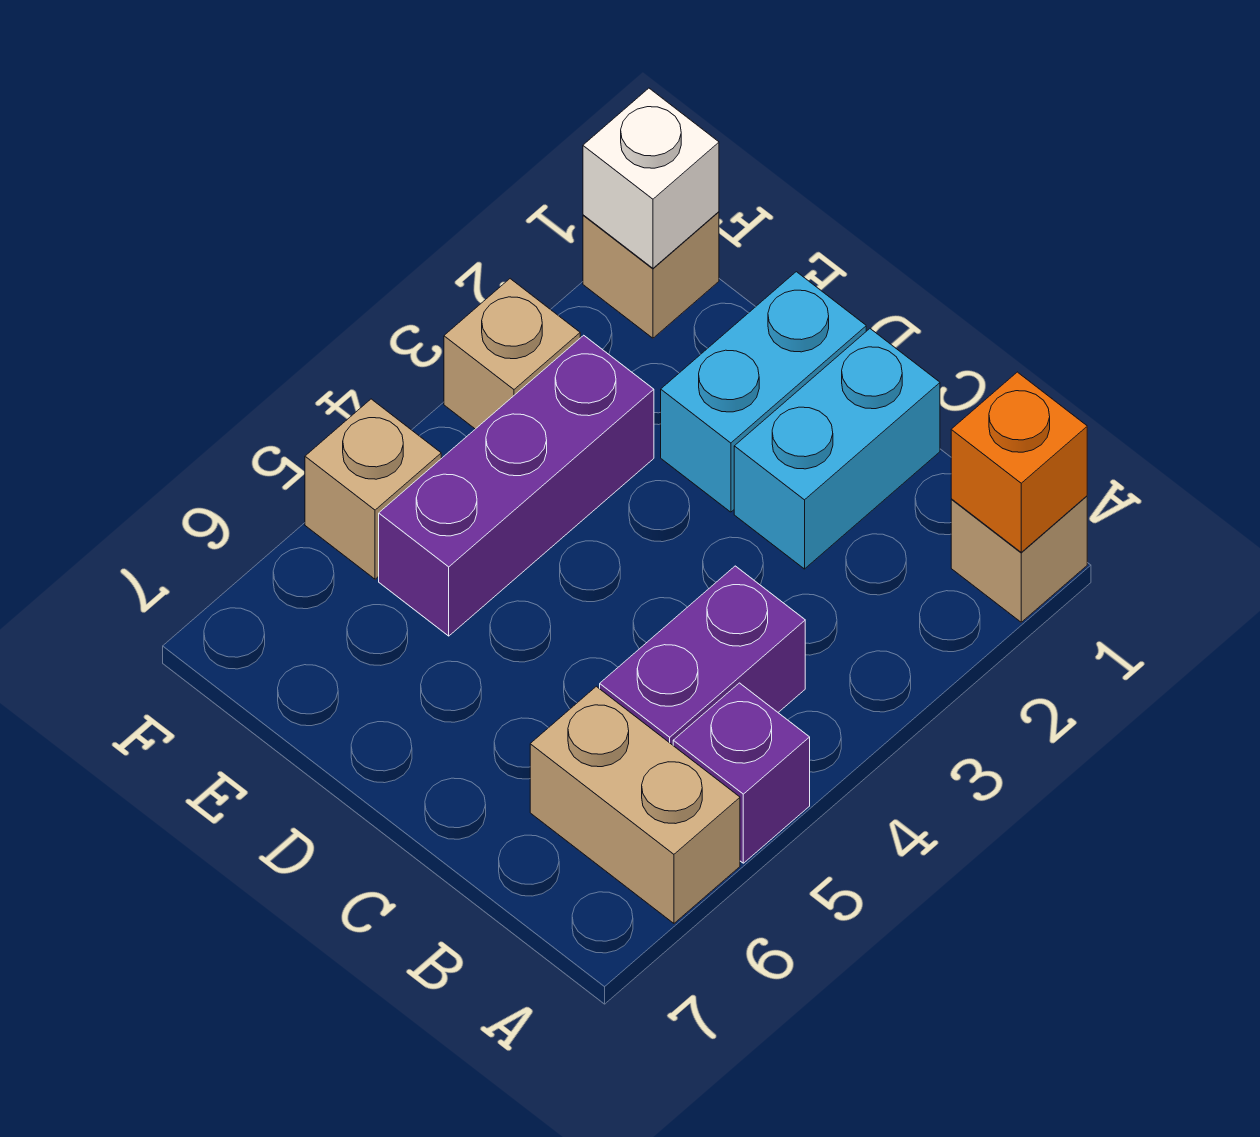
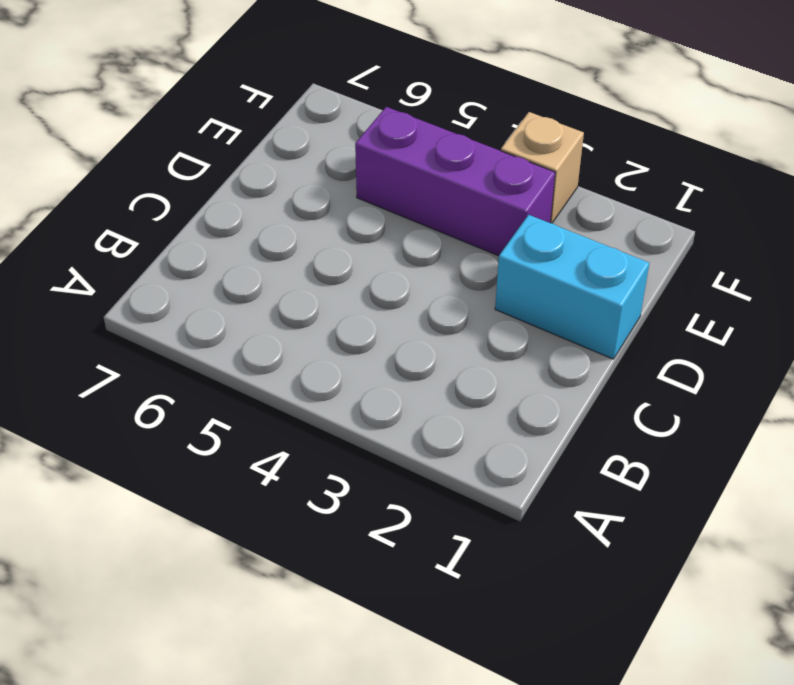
none -> tan 1x1 brick [951,496,1087,622]
none -> purple 1x1 brick [673,683,810,863]
none -> tan 1x2 brick [530,686,740,923]

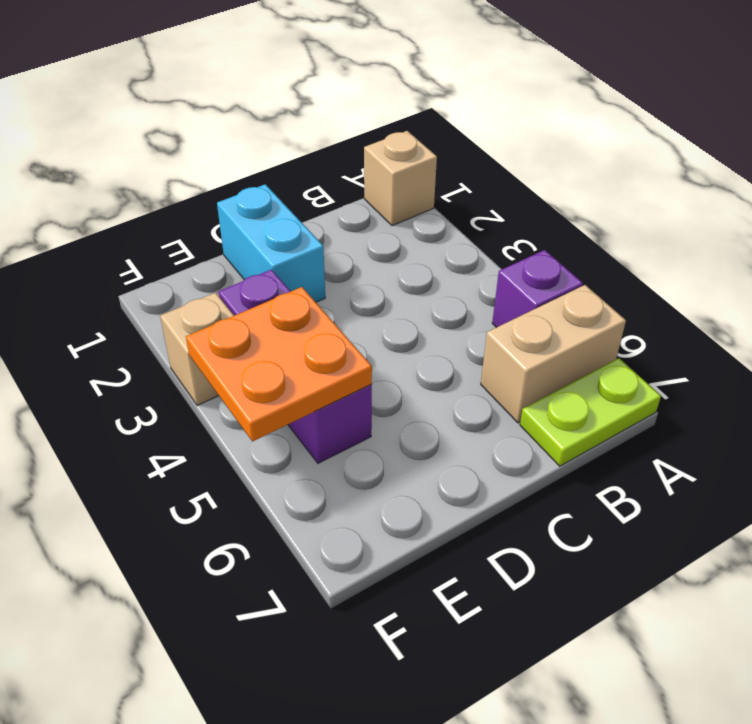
lime 1x2 plate [520,358,661,466] -> none
orange 2x2 plate [186,287,372,441] -> none
none -> purple 1x2 brick [600,566,805,745]
none -> cyan 1x2 brick [734,329,940,569]
none -> tan 1x1 brick [583,212,719,338]

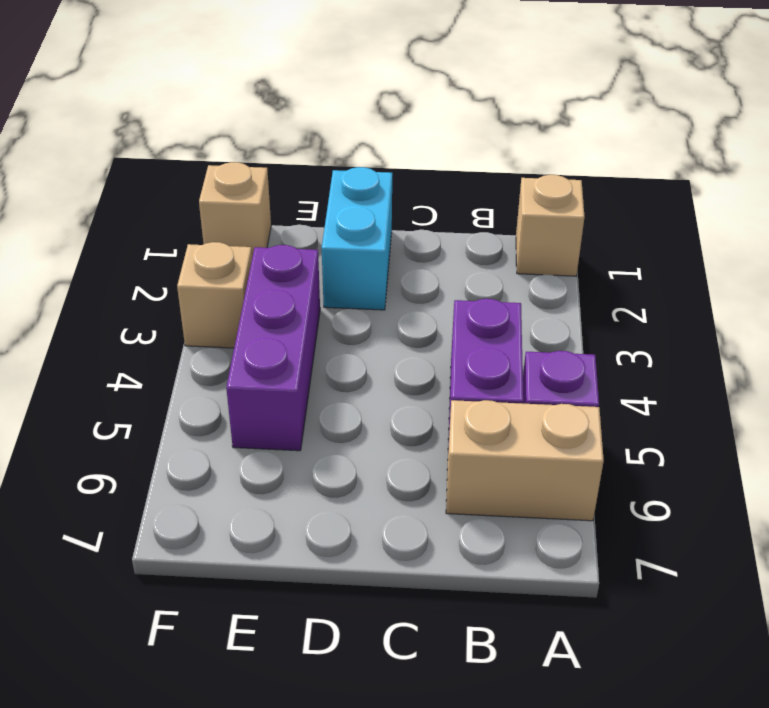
none -> cyan 1x2 brick [734,329,940,569]
none -> tan 1x1 brick [305,399,441,579]
none -> orange 1x1 brick [951,372,1087,552]

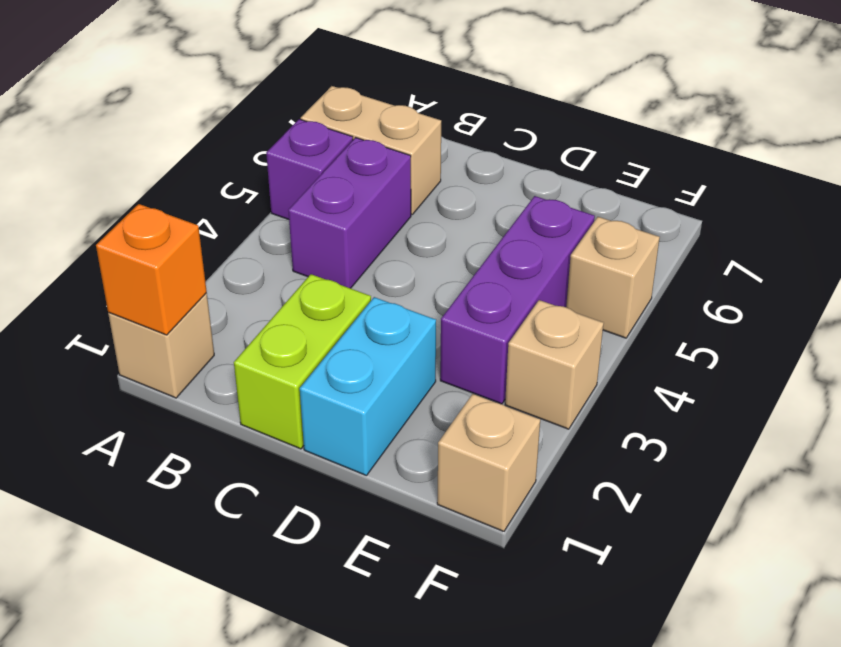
lime 1x2 brick [234,274,371,449] -> cyan 1x2 brick [734,329,940,569]
none -> white 1x1 brick [583,88,719,268]

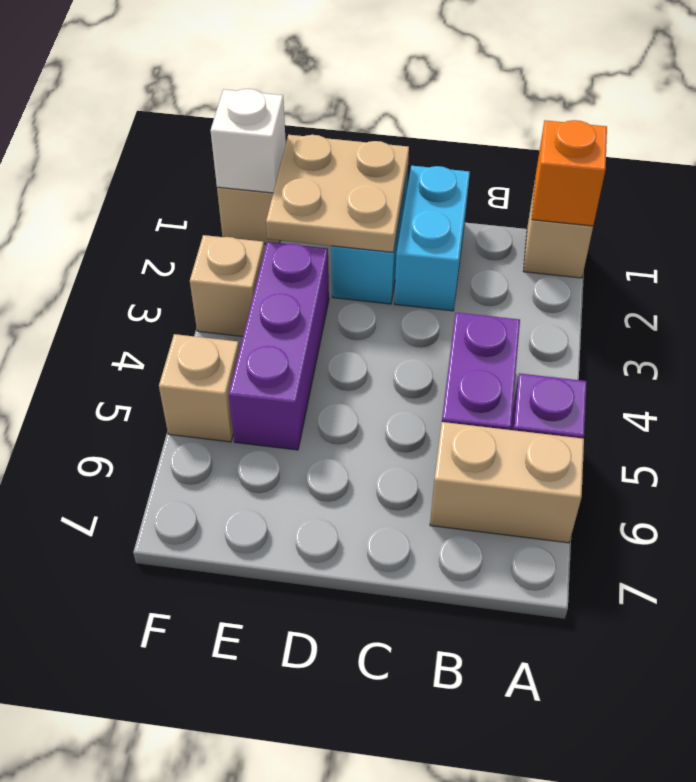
tan 2x2 plate [266,135,409,252] -> none

